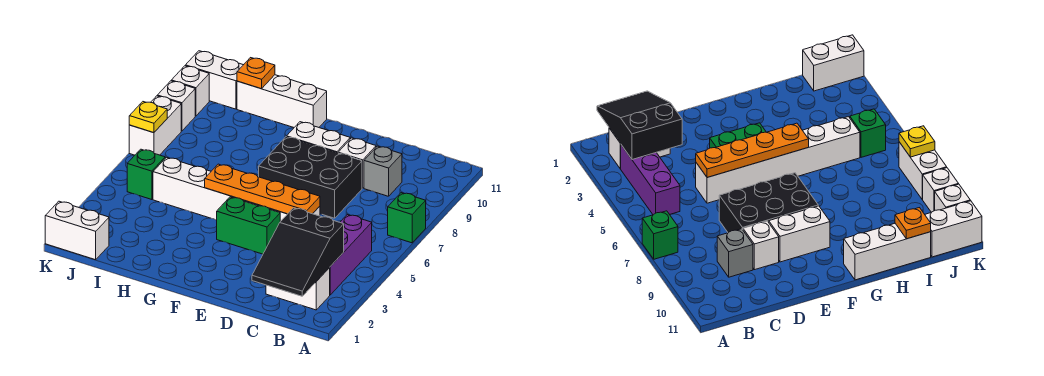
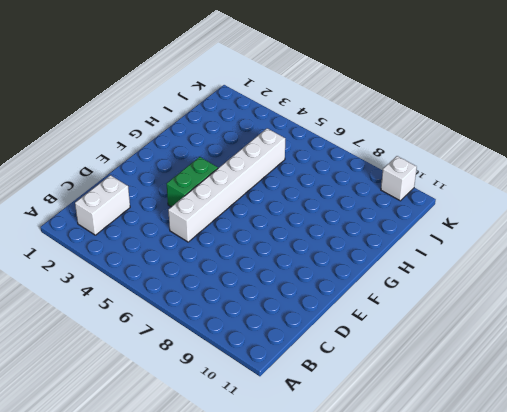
none -> green 1x1 brick [388,193,426,243]
none -> purple 1x3 brick [329,215,372,295]
none -> grey 1x1 brick [364,146,402,196]

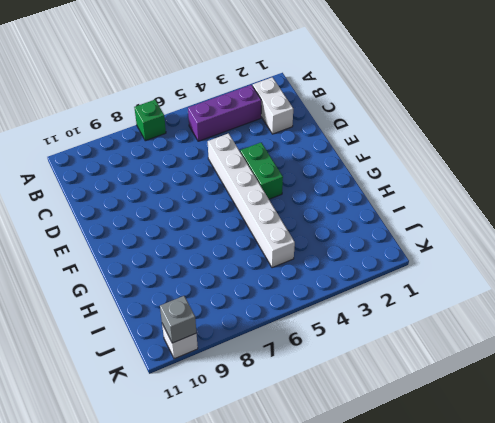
grey 1x1 brick [160,296,196,343] -> grey 1x1 brick moved to [364,146,402,196]
none -> black 2x3 brick [259,137,362,218]
none -> white 1x1 brick [338,138,376,188]
none -> white 1x2 brick [287,122,350,153]

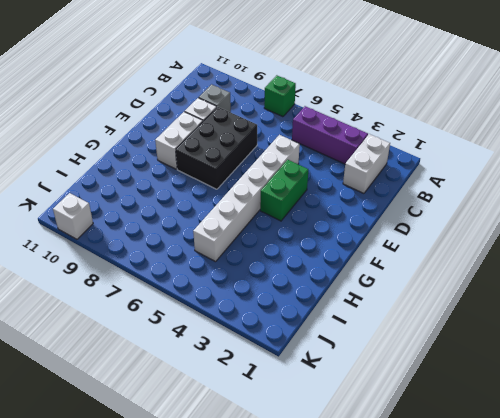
none -> white 1x3 brick [237,75,327,127]
none -> white 1x2 brick [45,201,109,260]
none -> green 1x1 brick [127,149,165,200]

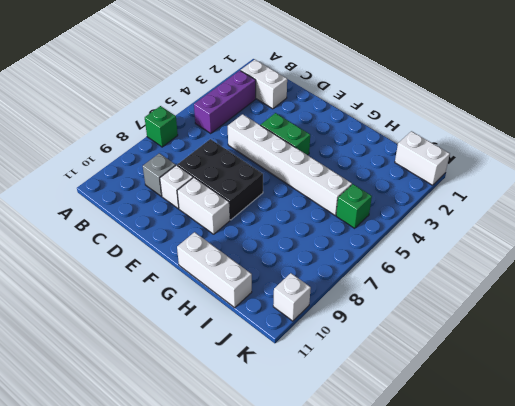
none -> white 1x2 brick [185,51,243,109]
none -> white 1x2 brick [129,96,181,155]
none -> white 1x1 brick [157,81,195,131]

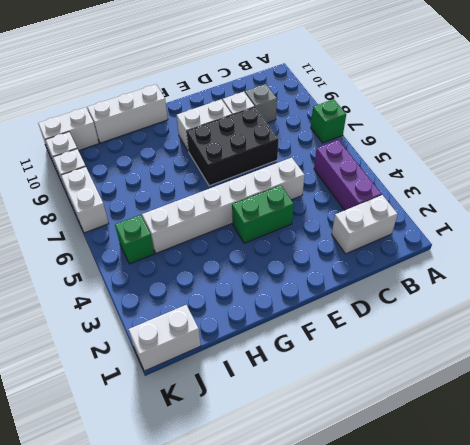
none -> black 2x3 slope [252,208,344,296]
none -> orange 1x4 plate [205,164,320,214]
none -> orange 1x1 plate [237,58,275,89]

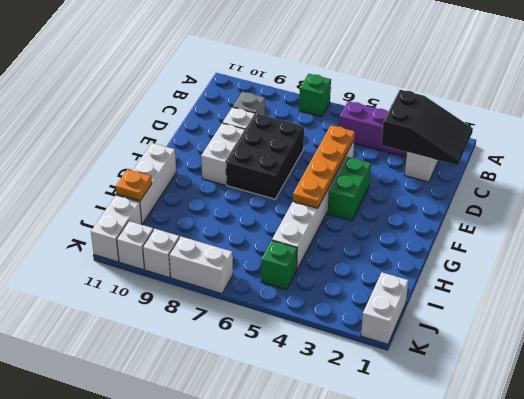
none -> yellow 1x1 plate [129,102,167,133]

